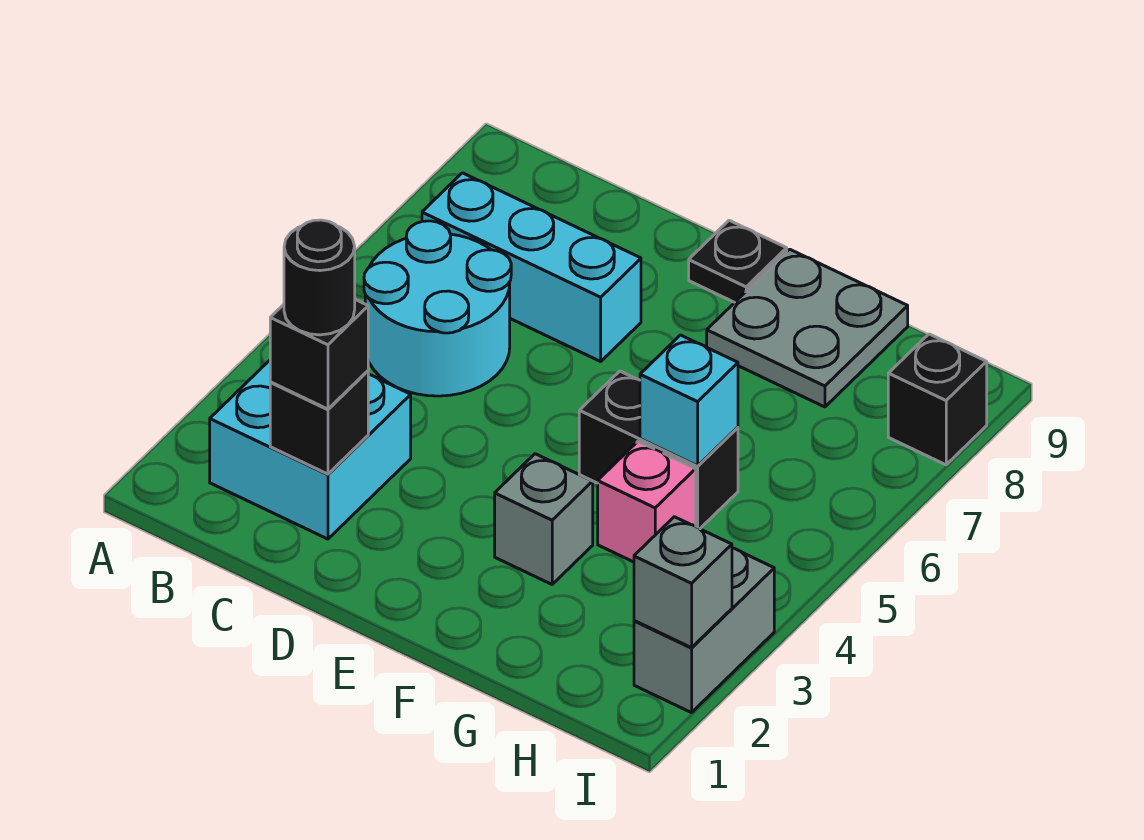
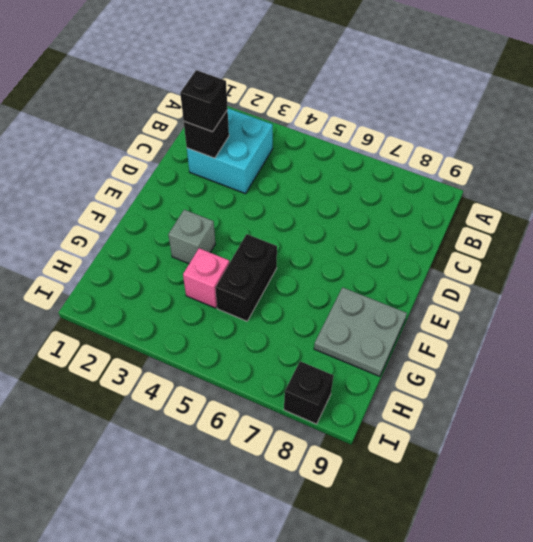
none -> cyan 2x2 round brick [364,221,511,396]
none -> cyan 1x3 brick [422,173,641,361]
none -> black 1x1 plate [689,220,787,302]

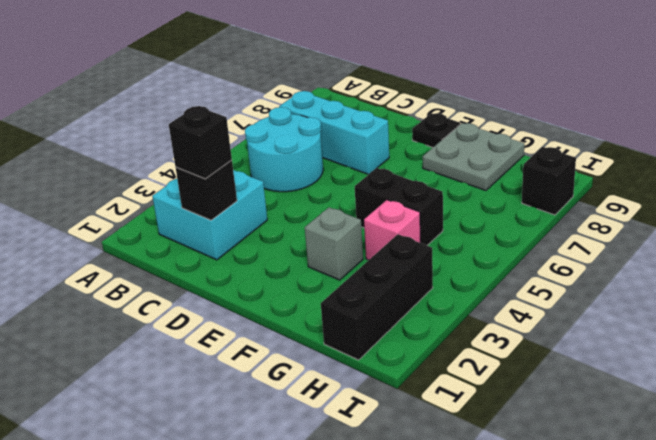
black 1x3 brick [321,234,433,360] -> none
none -> grey 1x2 brick [634,548,774,713]
none -> cyan 1x1 brick [640,335,738,466]
none -> grey 1x1 brick [634,517,732,648]

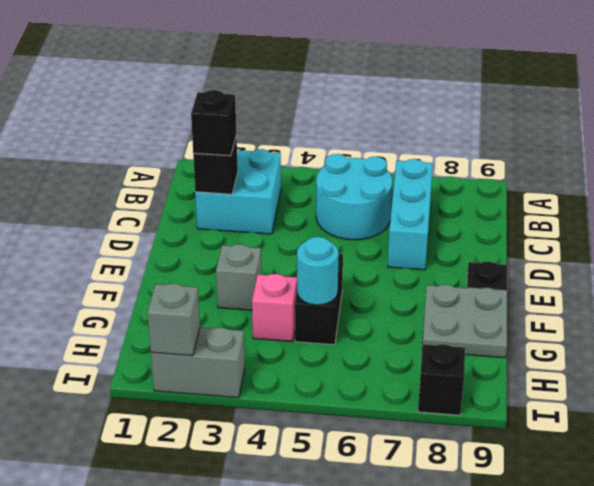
cyan 1x1 round brick [297,237,339,305] -> cyan 1x1 brick [640,335,738,466]
none -> black 1x1 round brick [284,220,355,335]

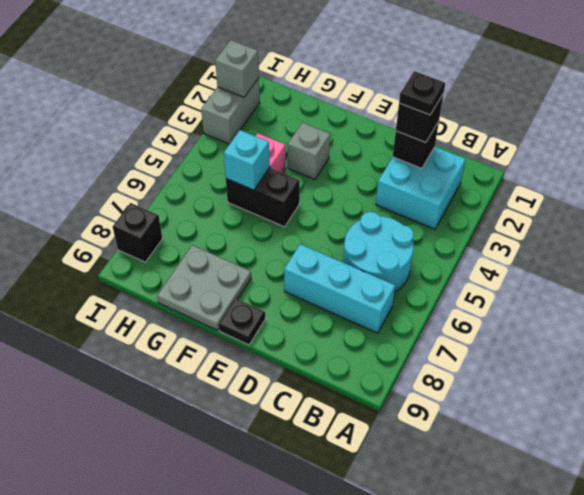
black 1x1 plate [399,71,445,115] -> black 1x1 round brick [284,220,355,335]

